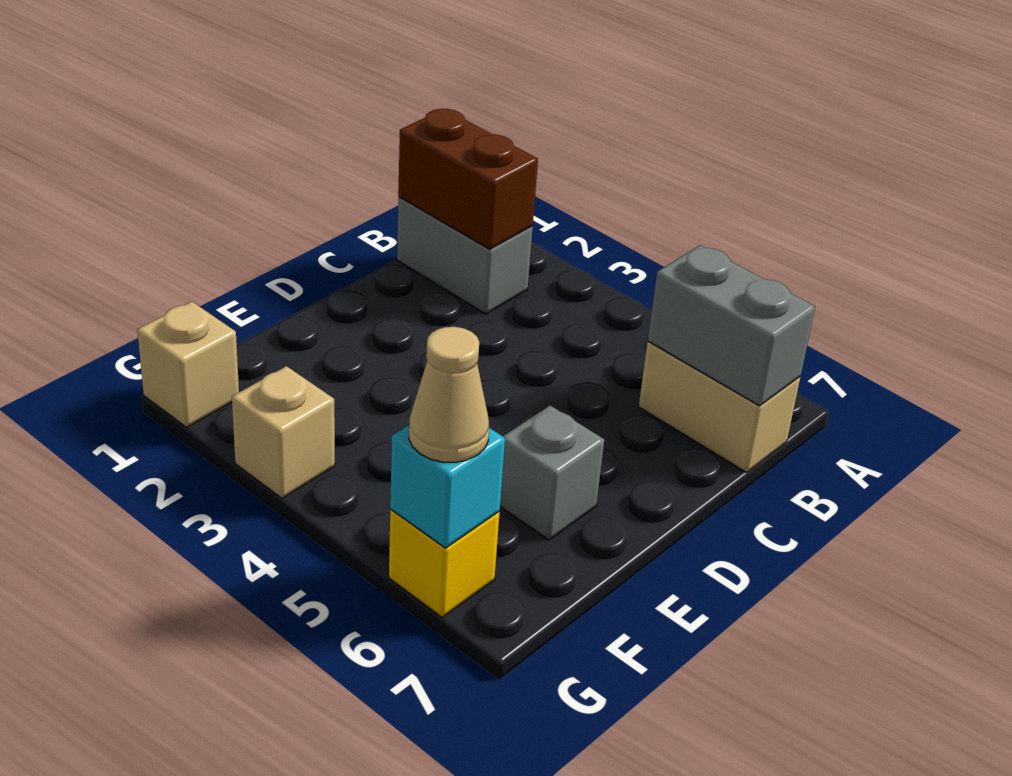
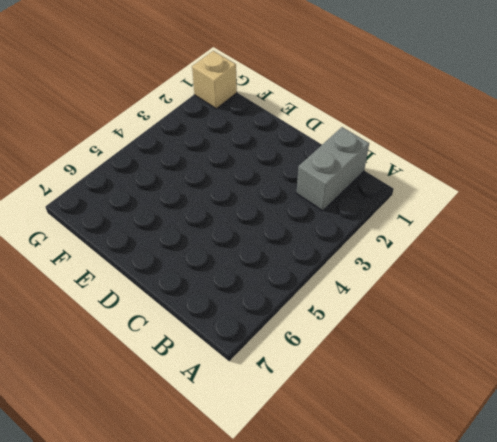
none -> tan 1x2 brick [639,342,800,472]
none -> grey 1x1 brick [500,405,604,540]

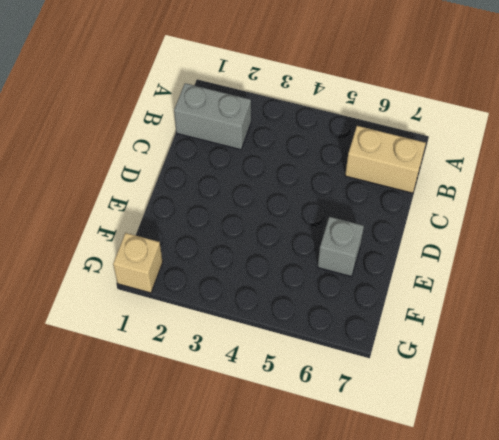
none -> tan 1x1 brick [232,366,335,498]
none -> yellow 1x1 brick [389,510,500,617]

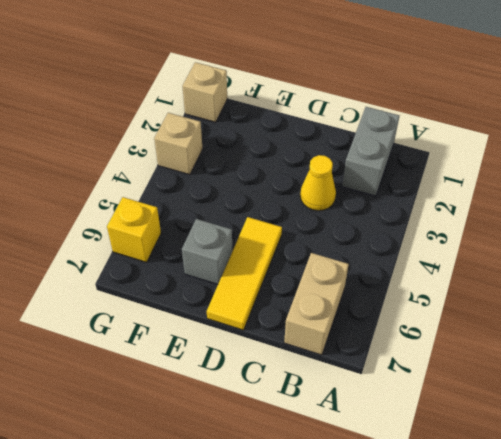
yellow 1x1 cone [300,155,336,211] -> none
yellow 1x3 tile [207,217,282,330] -> none
none -> brown 1x2 brick [398,109,538,249]
none -> grey 1x2 brick [648,245,815,406]

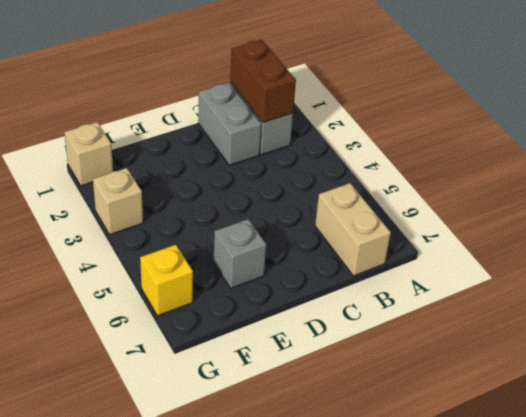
grey 1x2 brick [198,83,261,165] -> grey 1x2 brick moved to [648,245,815,406]
none -> cyan 1x1 brick [390,425,505,548]
none -> tan 1x1 cone [409,327,489,462]

